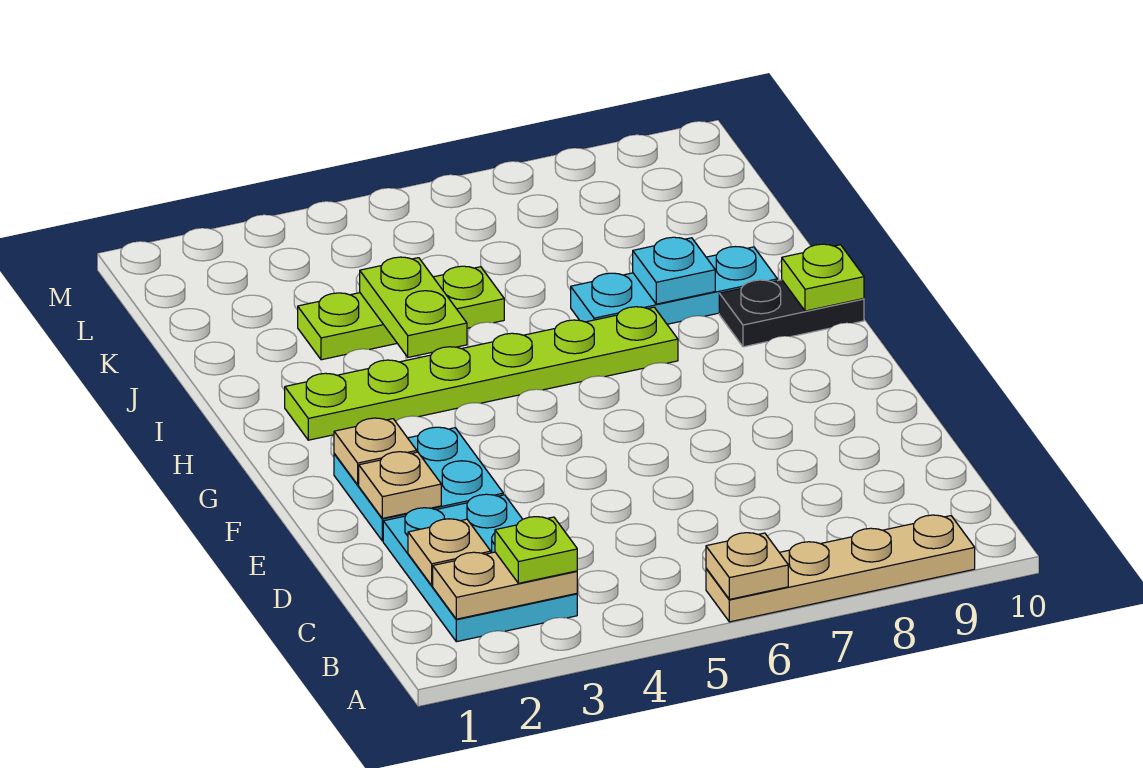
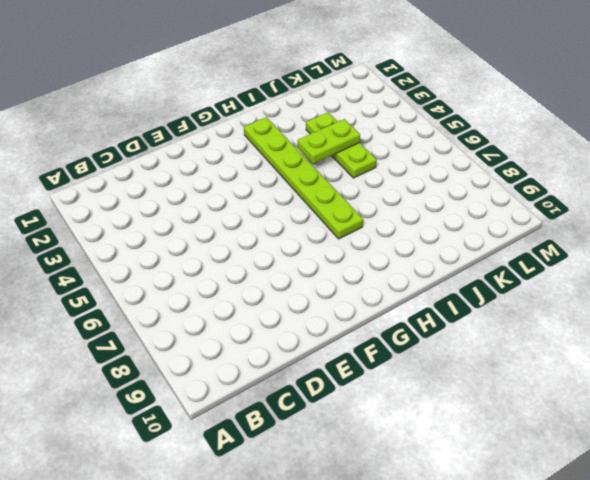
none -> tan 1x4 plate [706,515,975,622]
none -> cyan 2x3 plate [383,494,577,642]
none -> cyan 2x2 plate [334,427,503,541]

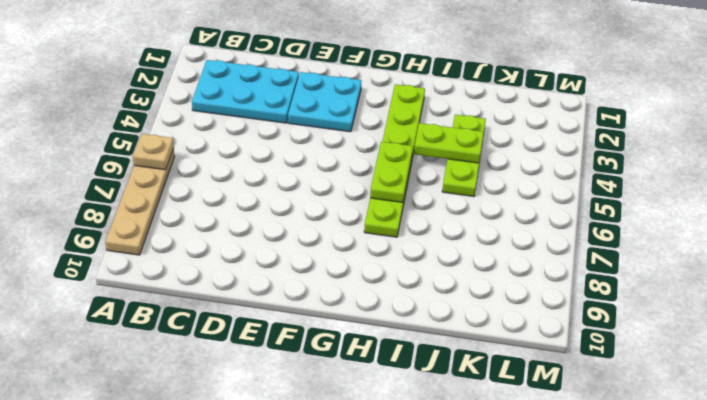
lime 1x2 plate [370,142,413,203] -> none
none -> black 1x2 plate [719,280,864,347]
none -> cyan 1x3 plate [571,247,777,324]
none -> tan 1x2 plate [433,552,577,619]

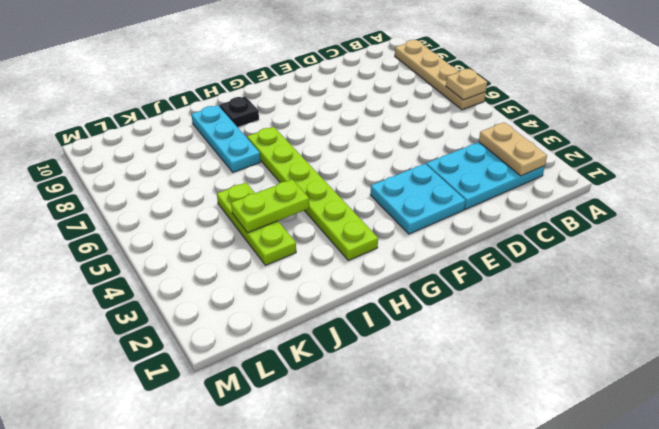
black 1x1 plate [219,96,259,127] -> black 1x2 plate [719,280,864,347]
none -> tan 1x1 plate [408,519,491,586]
none -> tan 1x1 plate [359,452,441,518]
none -> tan 1x1 plate [334,418,417,485]

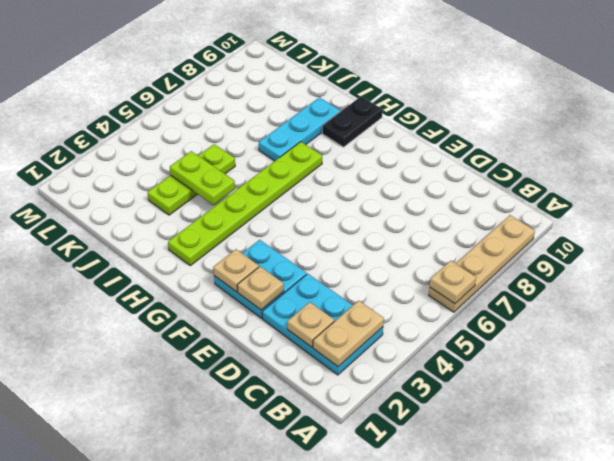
none -> lime 1x1 plate [782,244,864,311]
none -> cyan 1x1 plate [633,237,715,304]
none -> lime 1x1 plate [495,517,577,583]

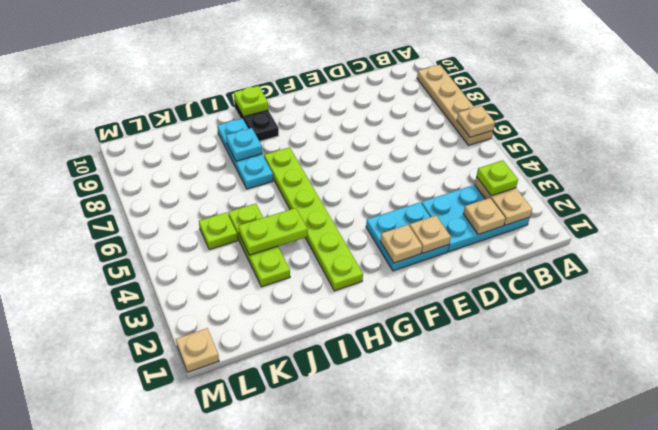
lime 1x1 plate [199,212,238,250] -> none
tan 1x1 plate [176,328,219,372] -> none

